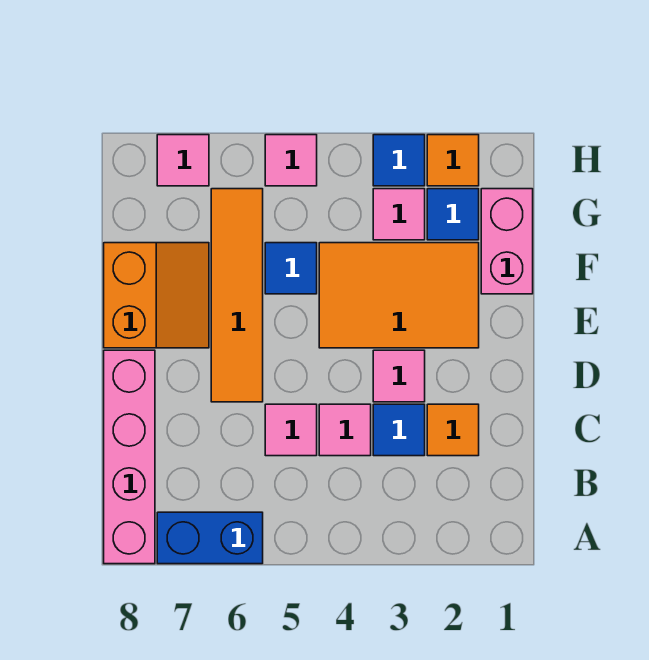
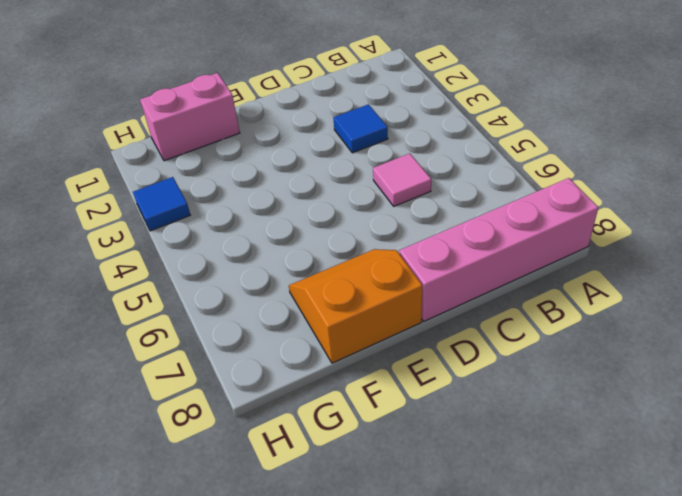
none -> blue 1x2 brick [157,512,263,564]
none -> orange 1x1 tile [427,404,479,456]
none -> pink 1x1 tile [319,404,371,456]

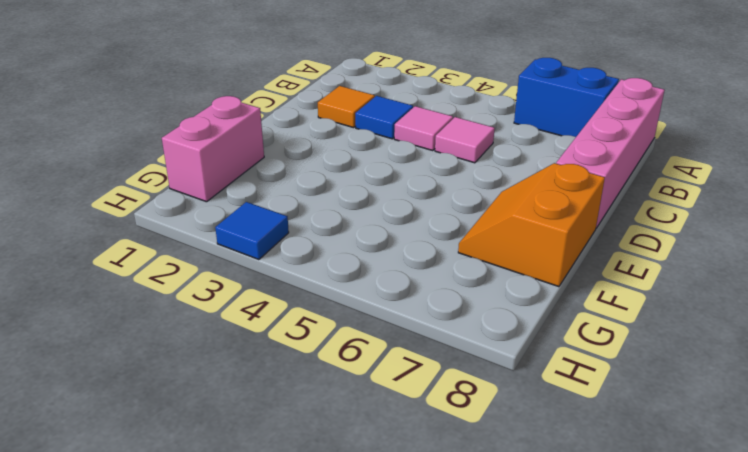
none -> pink 1x1 tile [373,350,425,402]
none -> orange 1x4 tile [211,189,263,402]
none -> orange 2x3 tile [319,243,479,348]

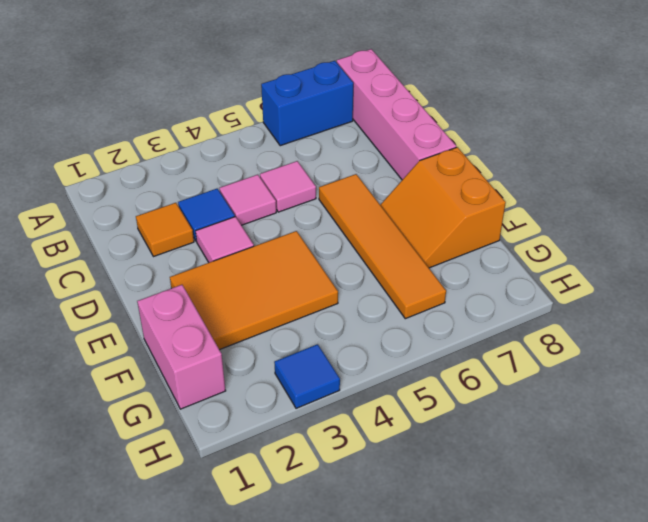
none -> blue 1x1 tile [265,243,317,294]
none -> blue 1x1 tile [427,189,479,240]
none -> pink 1x1 tile [373,189,425,240]

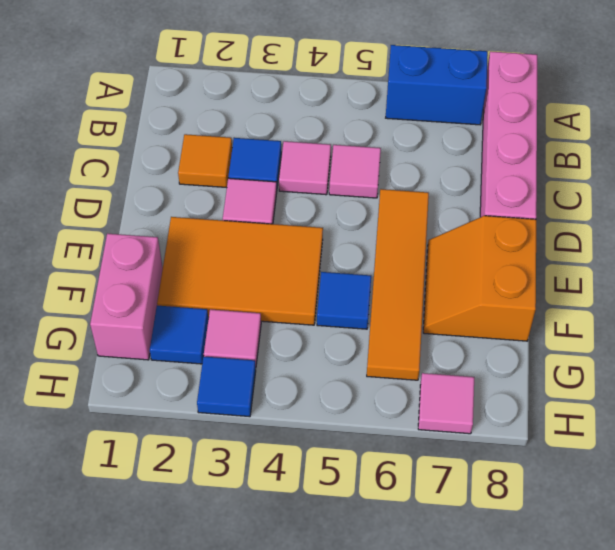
none -> orange 1x1 tile [427,135,479,186]
none -> pink 1x1 tile [265,135,317,186]

